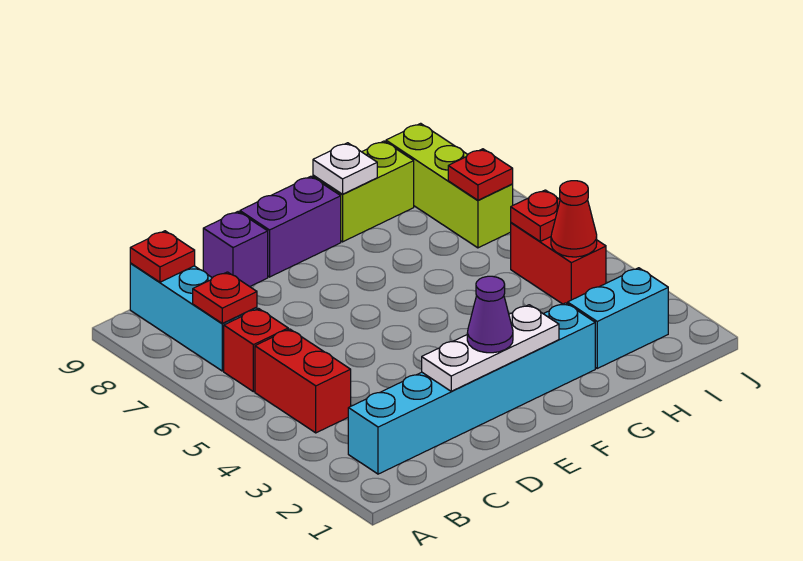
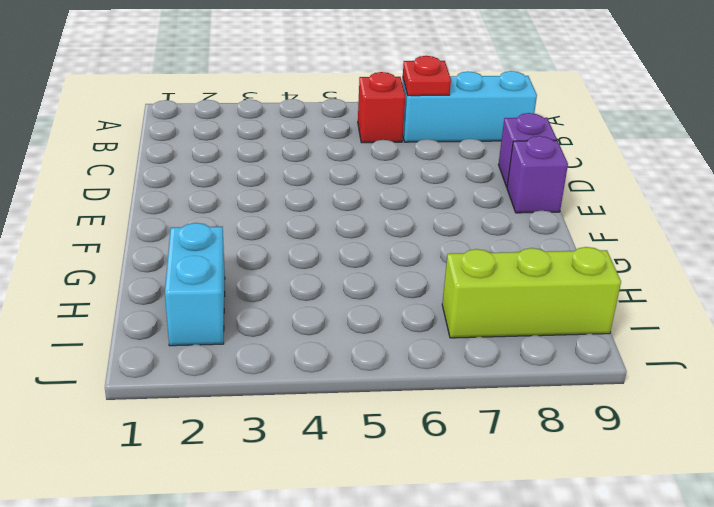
purple 1x1 brick [507,136,568,213] -> purple 1x2 brick [240,176,341,277]
none -> cyan 1x6 brick [348,303,595,474]
none -> red 1x2 brick [255,329,351,433]
none -> lime 1x2 brick [313,141,414,242]

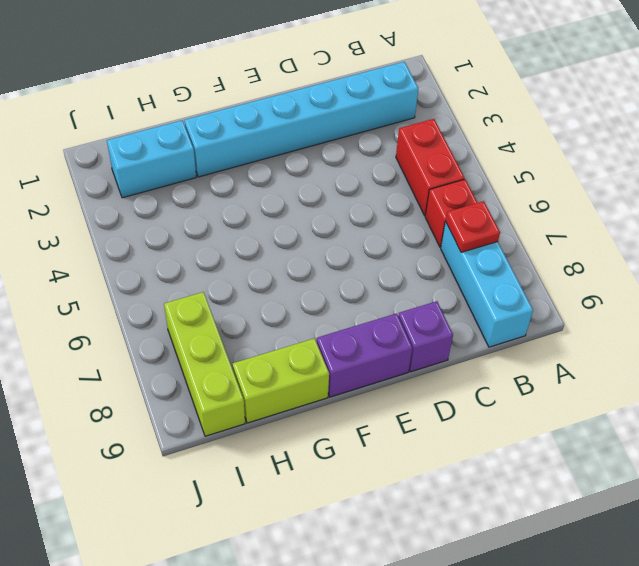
none -> red 1x2 brick [511,223,606,304]
none -> red 1x1 plate [130,231,195,282]
none -> white 1x3 plate [422,305,559,391]

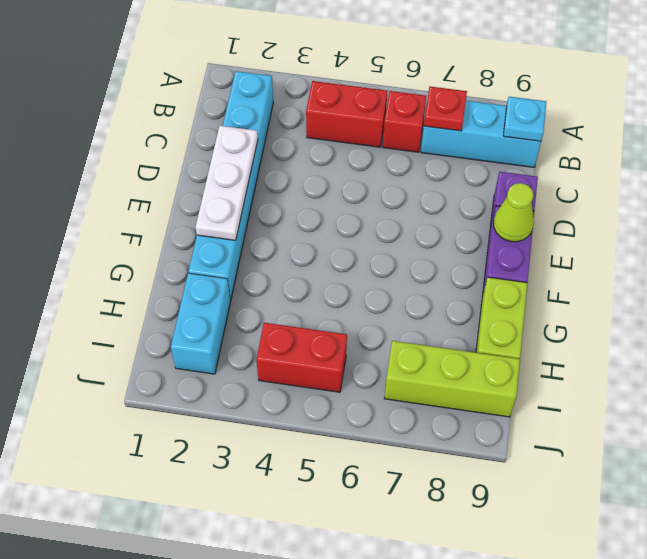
cyan 1x1 plate [503,97,546,141] -> red 1x1 plate [130,231,195,282]
lime 1x1 cone [494,183,534,242] -> none
none -> white 1x1 plate [313,143,377,194]
none -> red 1x1 cone [551,181,597,257]
none -> red 1x1 plate [511,190,560,241]

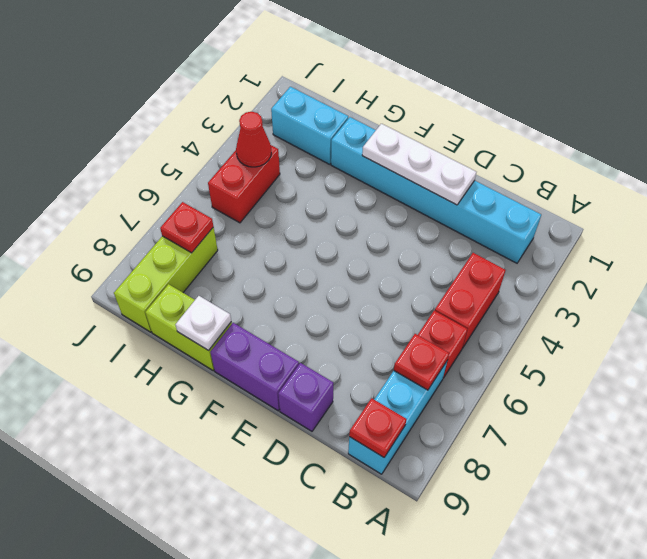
none -> red 1x1 plate [511,190,560,241]
none -> purple 1x1 cone [467,276,513,353]

